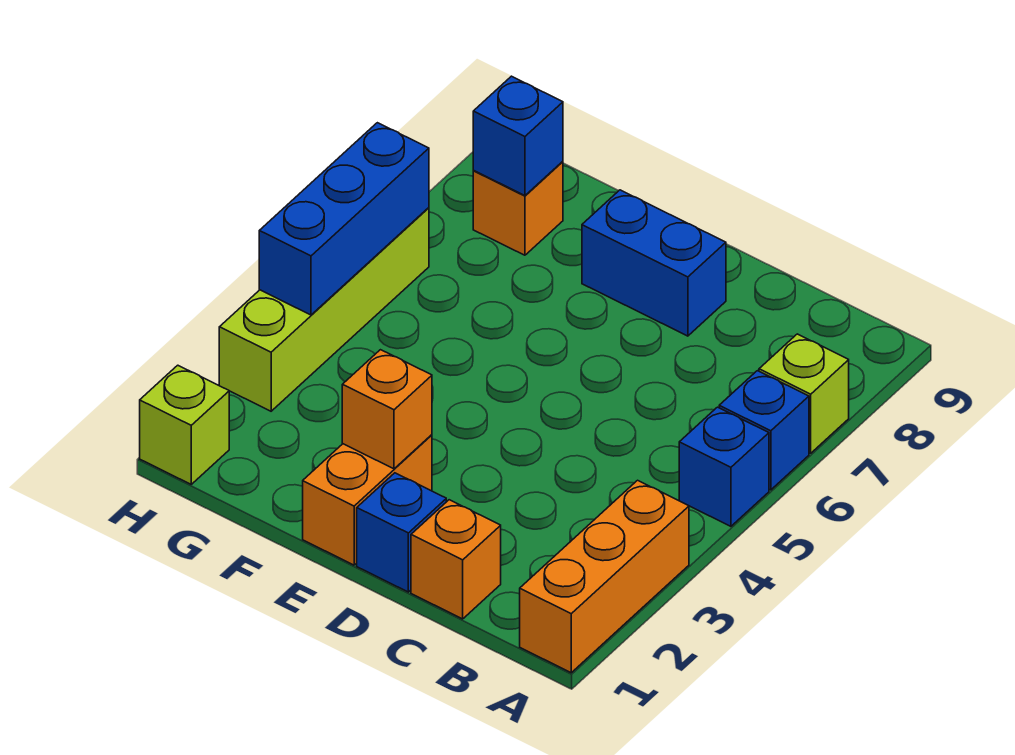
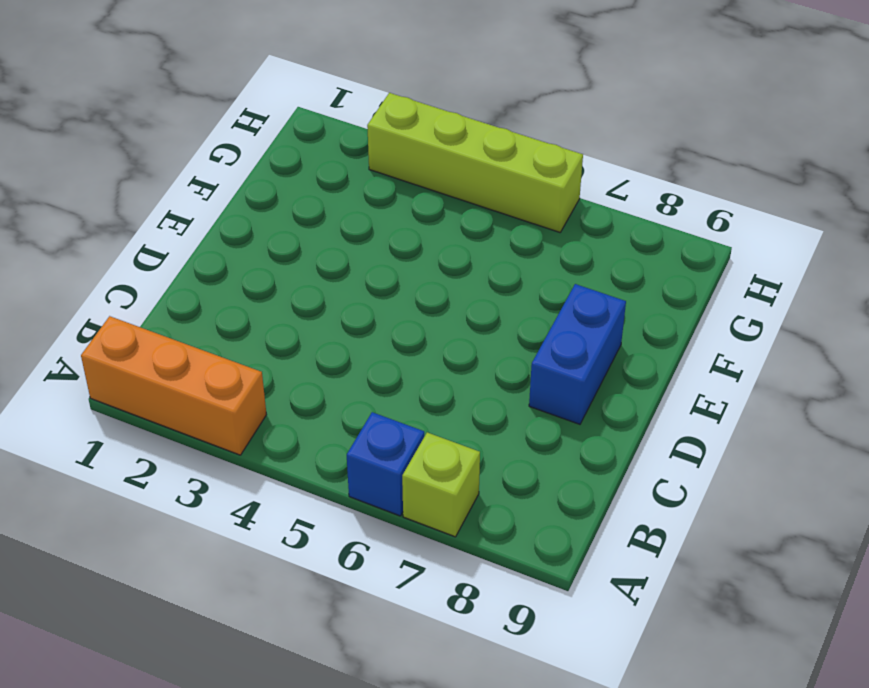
none -> blue 1x1 brick [679,407,769,526]
none -> orange 1x1 brick [411,500,501,619]
none -> blue 1x1 brick [357,473,446,592]

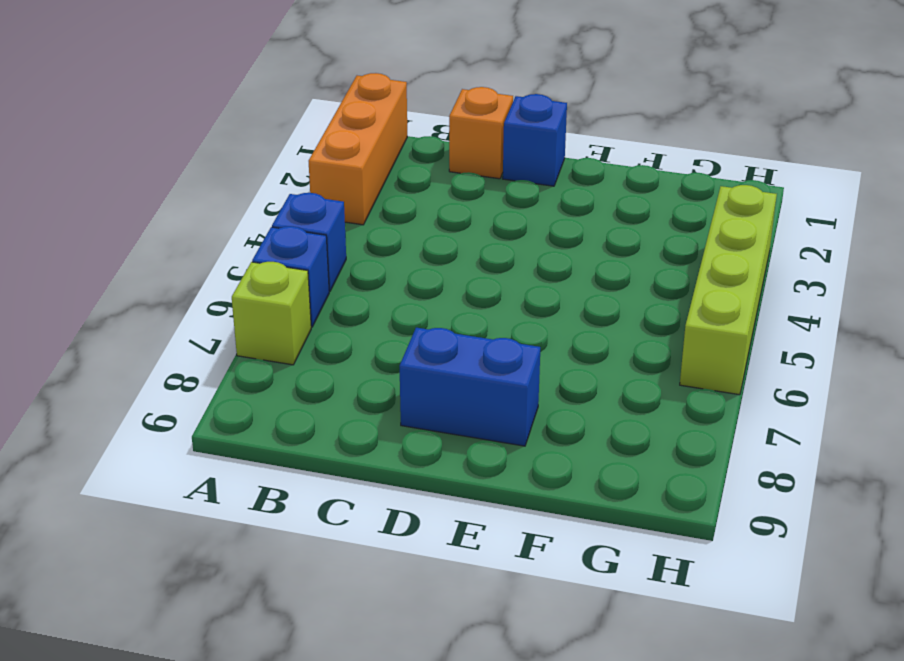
none -> orange 1x2 brick [303,435,432,565]
none -> orange 1x1 brick [473,161,563,255]
none -> lime 1x1 brick [140,365,229,484]

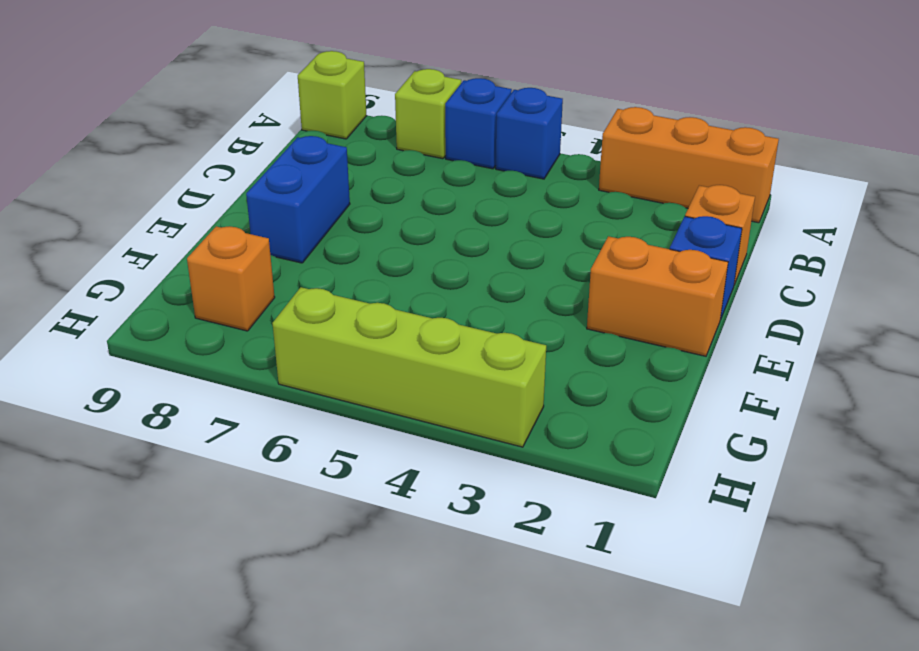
lime 1x1 brick [298,51,367,139] -> lime 1x1 brick moved to [140,365,229,484]
none -> orange 1x1 brick [342,350,432,469]
none -> blue 1x1 brick [473,76,563,196]
none -> blue 1x3 brick [259,123,429,315]

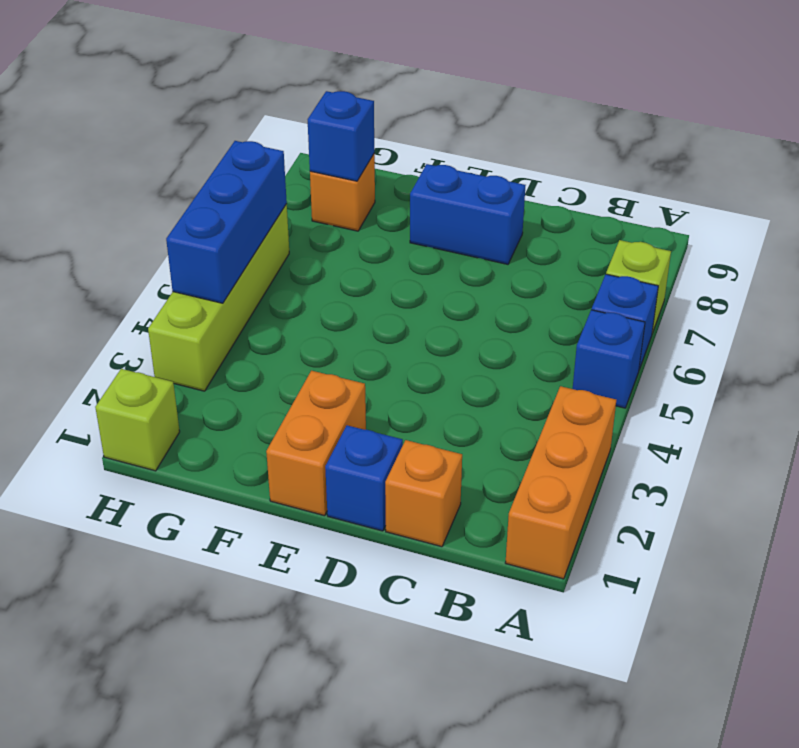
none -> orange 1x1 brick [342,350,432,469]

